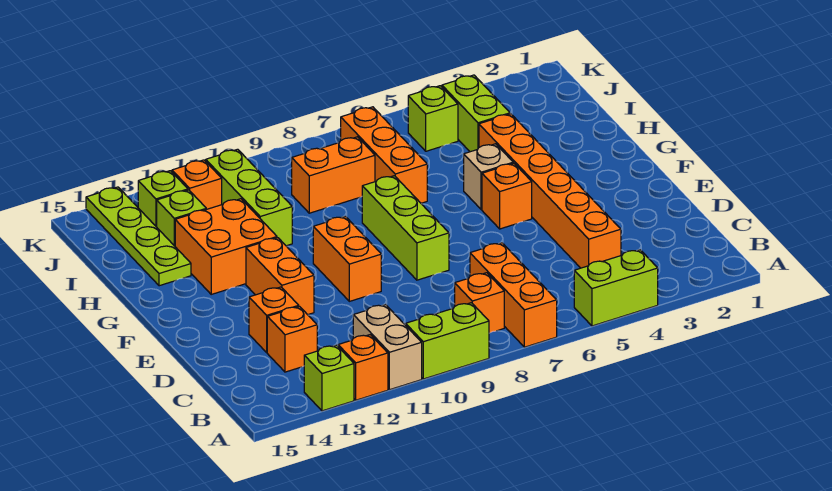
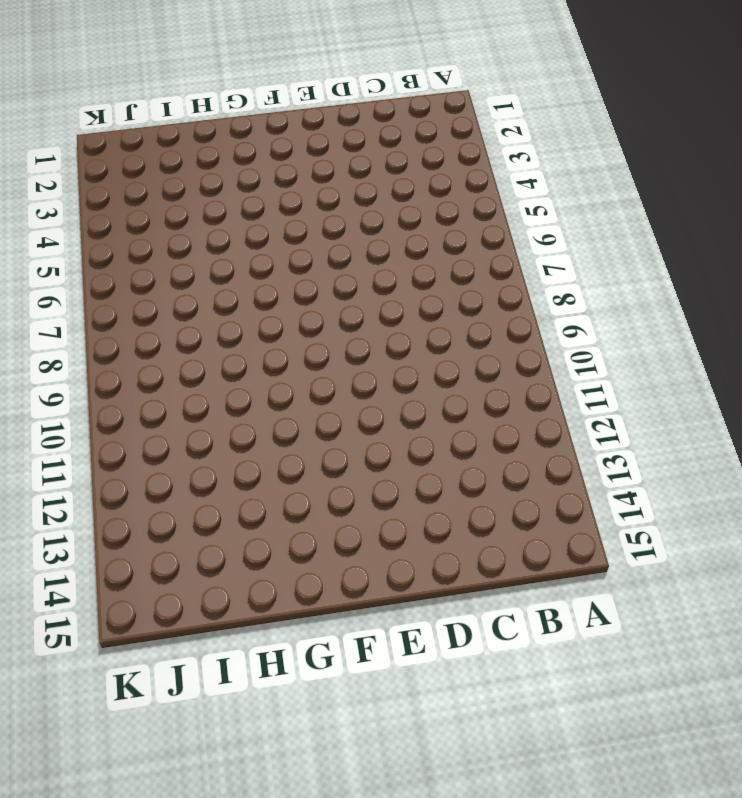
none -> lime 1x2 brick [574,250,658,326]
none -> orange 1x3 brick [470,243,557,347]
none -> lime 1x2 brick [406,303,489,379]

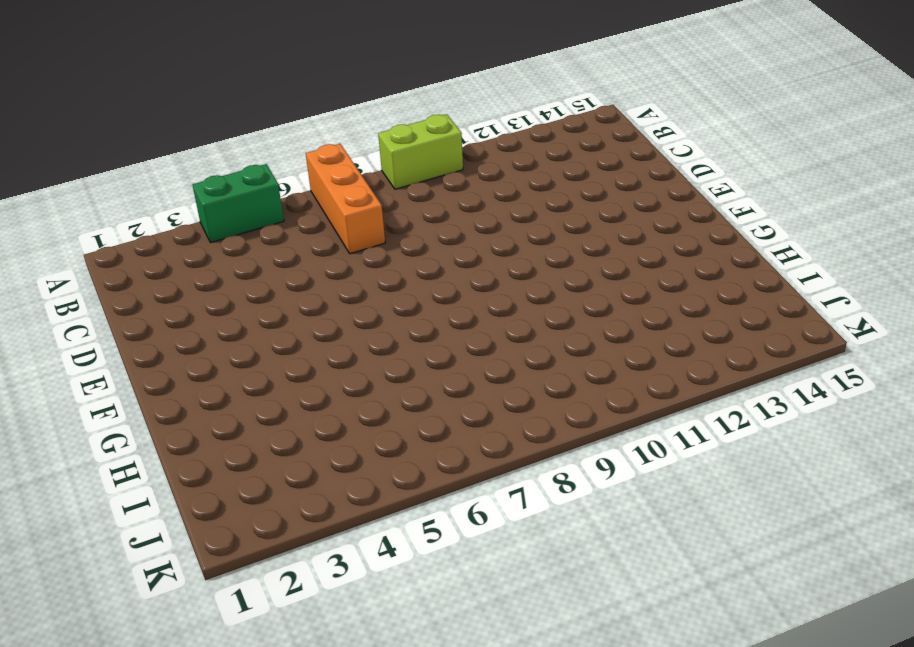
green 1x2 brick [193,164,284,243] -> lime 1x2 brick [574,250,658,326]
none -> tan 1x2 brick [353,305,422,390]
none -> orange 1x1 brick [338,335,388,400]
none -> lime 1x1 brick [304,345,354,411]

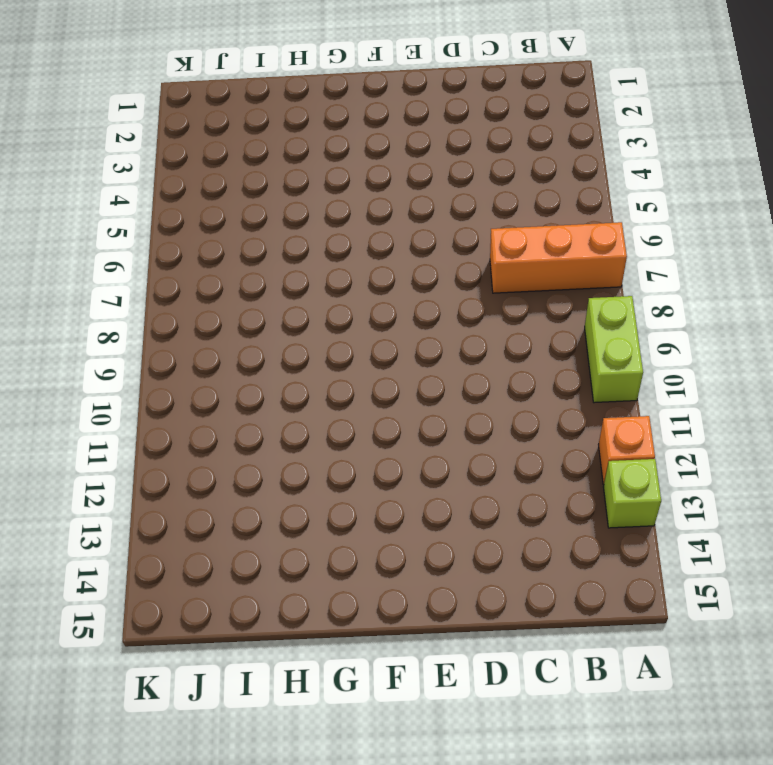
none -> lime 1x2 brick [574,250,658,326]
none -> tan 1x2 brick [353,305,422,390]
none -> orange 1x1 brick [455,273,504,333]

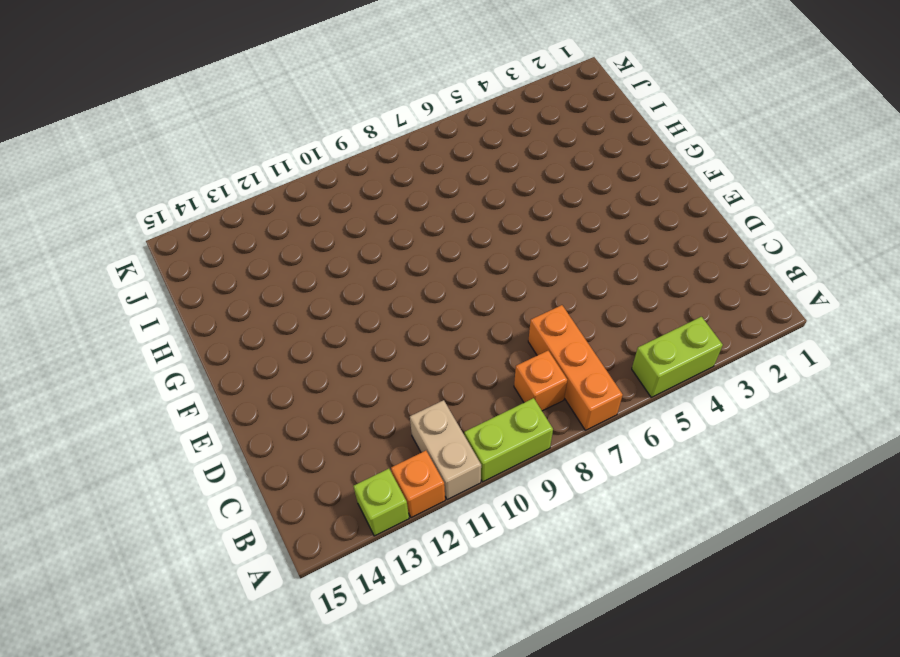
none -> orange 1x6 brick [479,114,621,268]
none -> orange 1x1 brick [267,306,317,372]
none -> orange 1x1 brick [249,287,299,352]

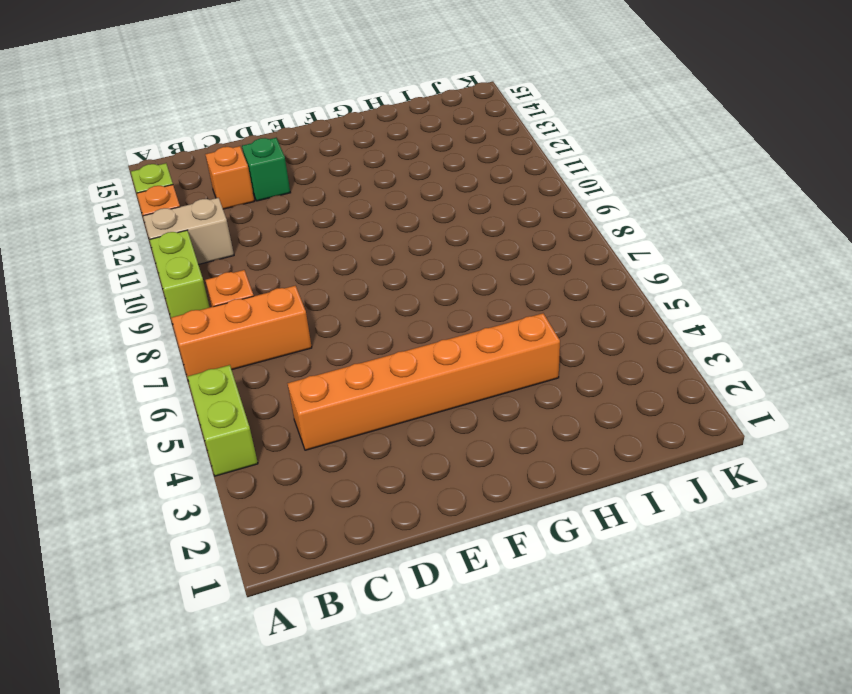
green 1x1 brick [242,138,290,201] -> orange 1x1 brick [249,287,299,352]
none -> lime 1x3 brick [362,176,449,280]
none -> orange 1x2 brick [313,216,381,301]
none -> orange 1x2 brick [246,238,314,315]

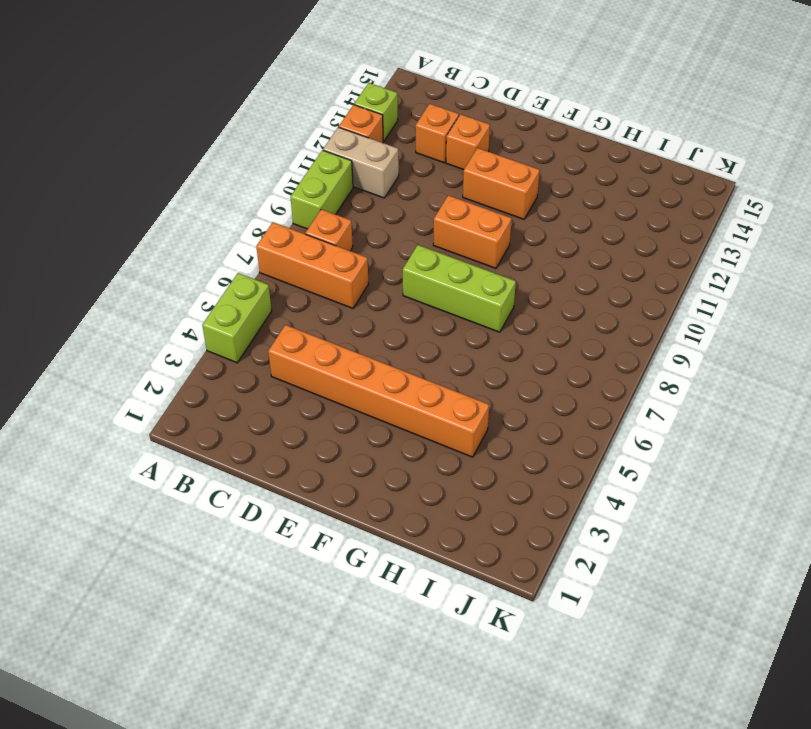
none -> orange 1x1 brick [482,163,532,229]
none -> tan 1x1 brick [464,144,513,210]
none -> orange 2x2 brick [175,199,277,294]

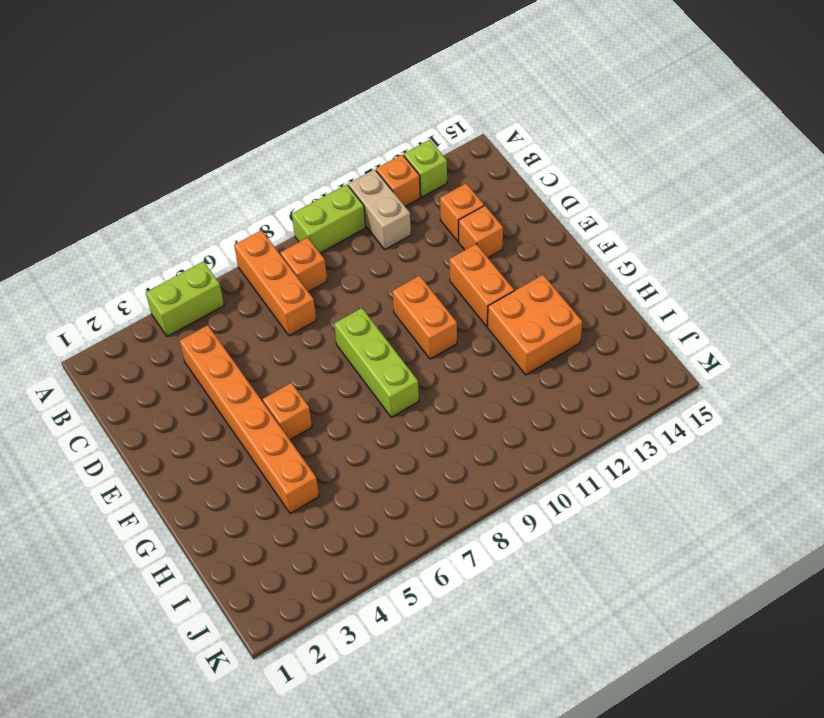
none -> tan 1x1 brick [464,144,513,210]
none -> orange 1x3 brick [341,107,427,203]
none -> lime 1x3 brick [206,149,292,246]

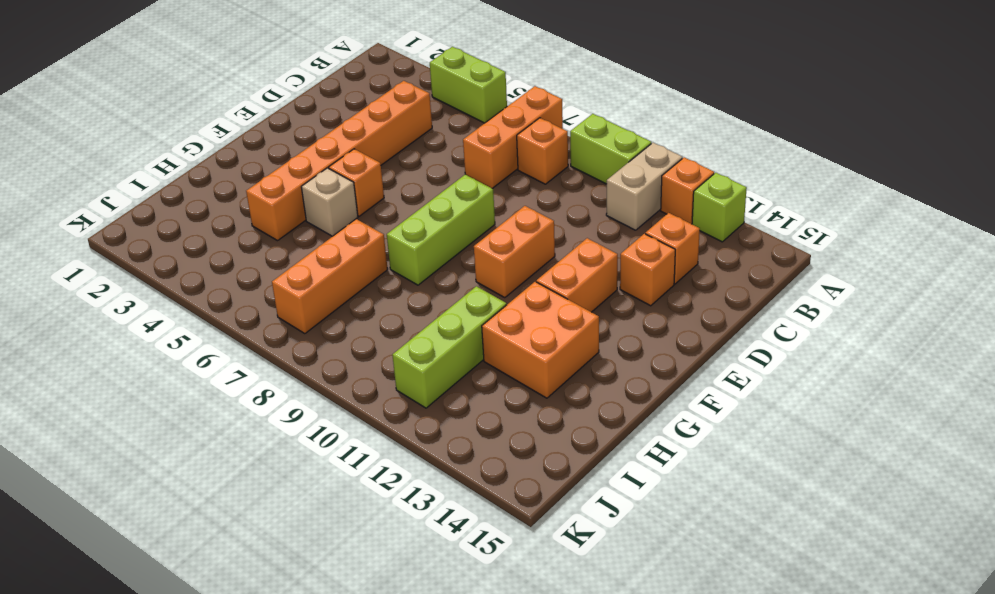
none -> lime 1x4 plate [86,187,191,286]
none -> lime 1x2 brick [442,75,510,152]
none -> orange 1x2 brick [292,137,375,213]

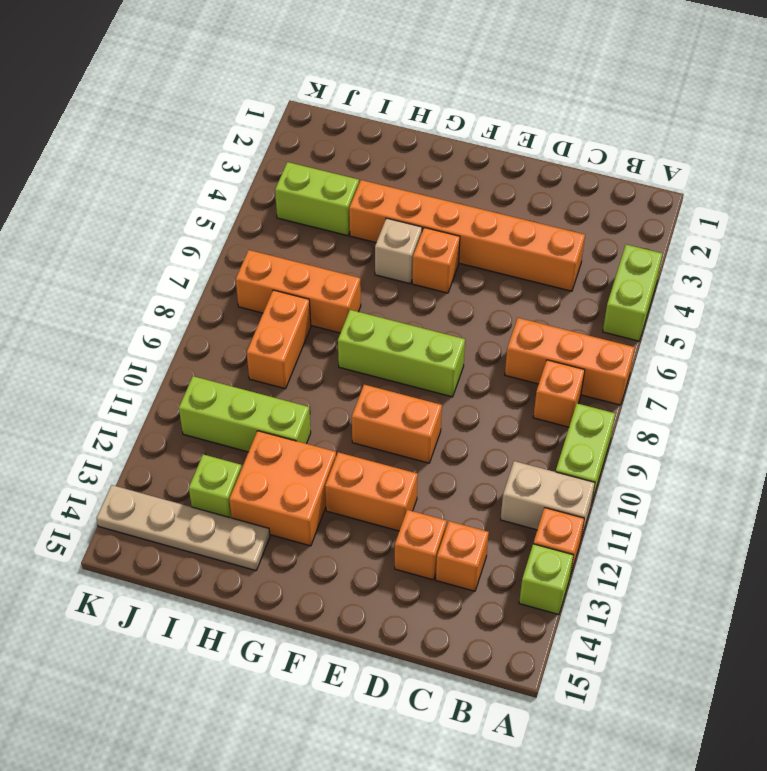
tan 1x4 plate [96,485,270,571] -> lime 1x4 plate [86,187,191,286]
none -> lime 1x1 brick [408,86,458,151]
none -> orange 1x1 brick [172,160,222,209]
none -> lime 1x1 brick [138,171,188,227]

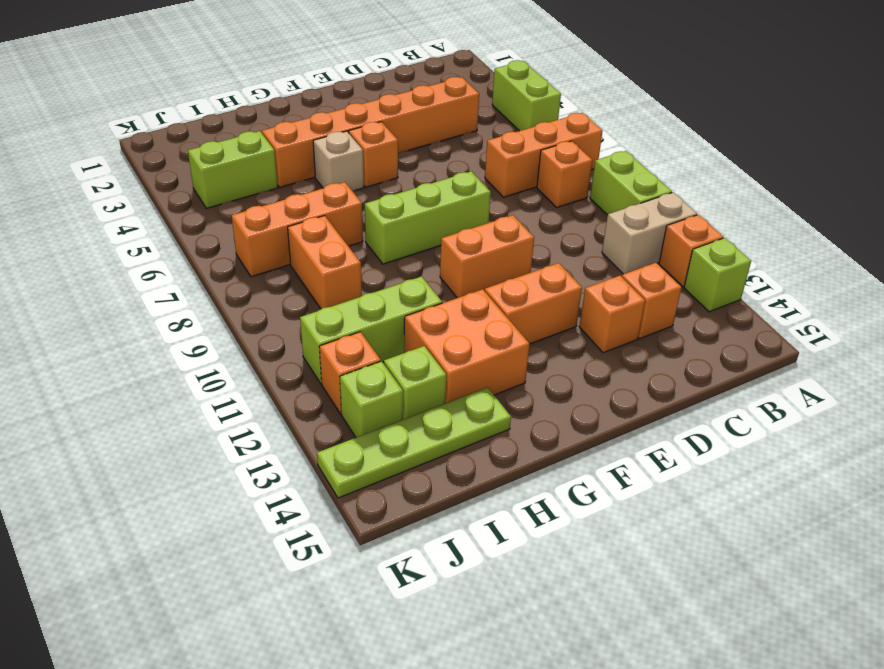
none -> lime 1x1 brick [408,86,458,151]

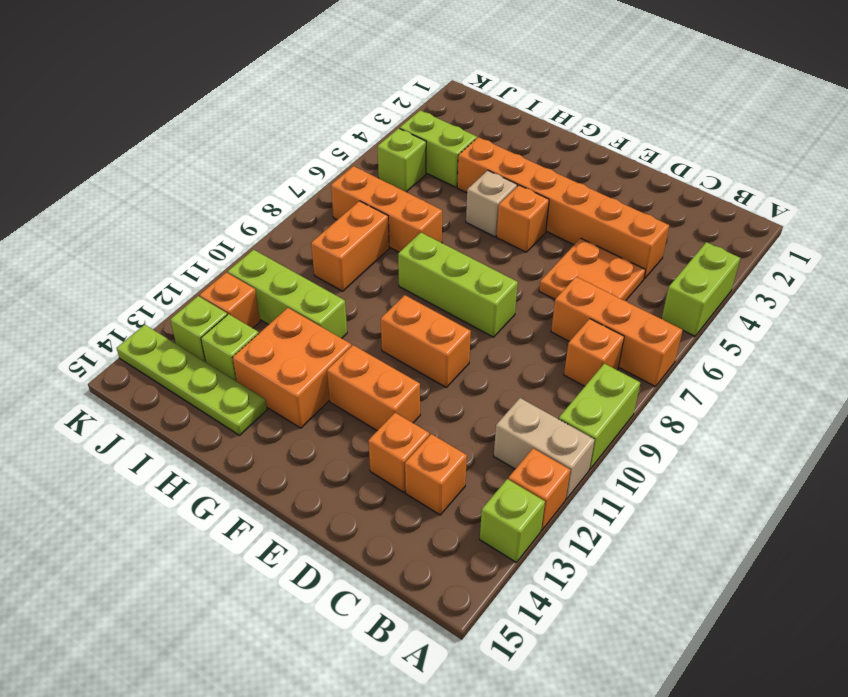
orange 2x2 plate [539,238,645,301] -> none

